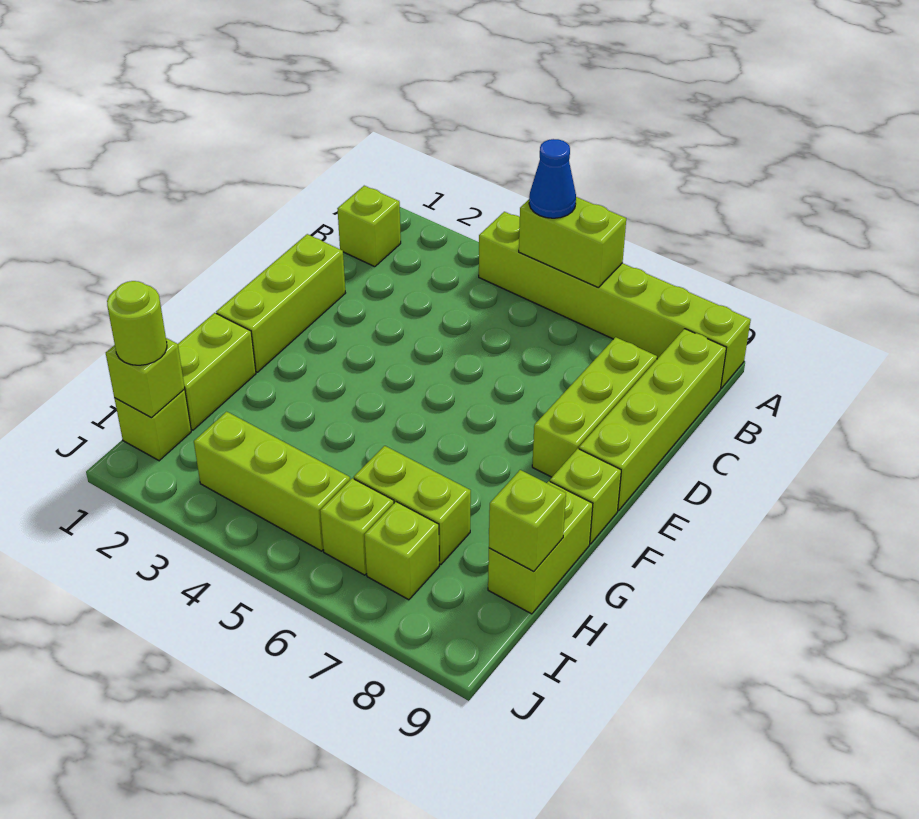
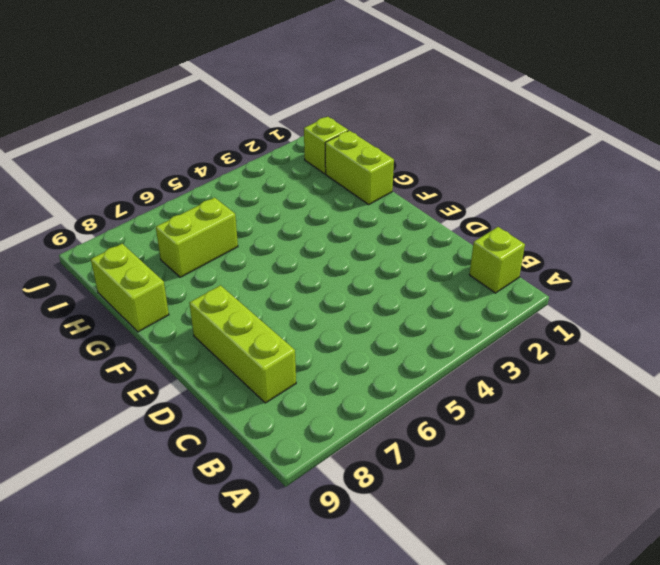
none -> lime 1x6 brick [479,212,751,388]
none -> lime 1x4 brick [579,329,726,511]
none -> lime 1x3 brick [216,234,345,372]

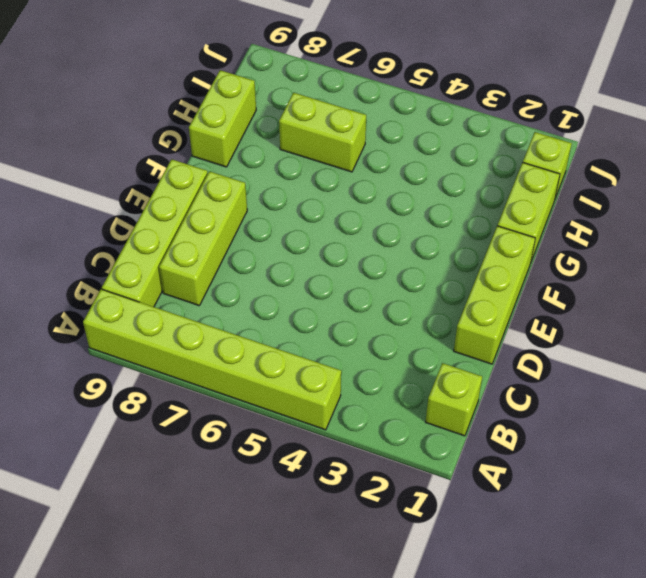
none -> lime 1x1 brick [550,449,621,544]
none -> lime 1x3 brick [194,412,350,551]
none -> lime 1x1 brick [320,478,394,575]

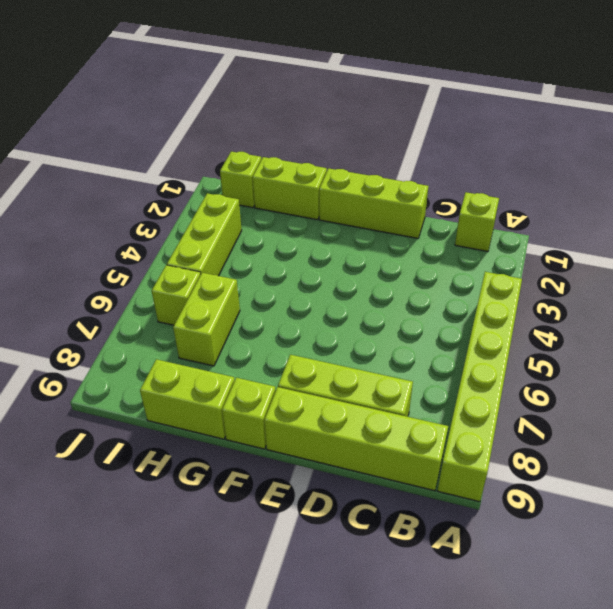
none -> lime 1x1 brick [364,502,439,600]
none -> lime 1x2 brick [519,197,626,287]
none -> lime 1x1 brick [489,470,566,571]

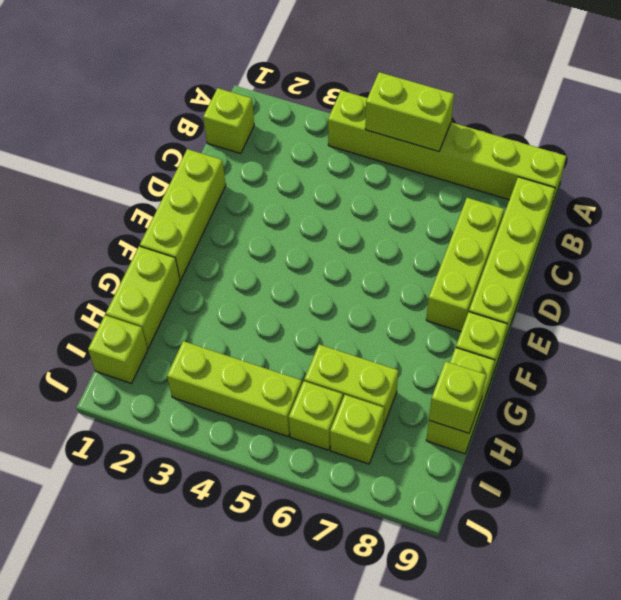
none -> lime 1x1 brick [106,338,185,418]
none -> blue 1x1 cone [529,139,576,218]
none -> lime 1x1 round brick [107,281,167,365]

